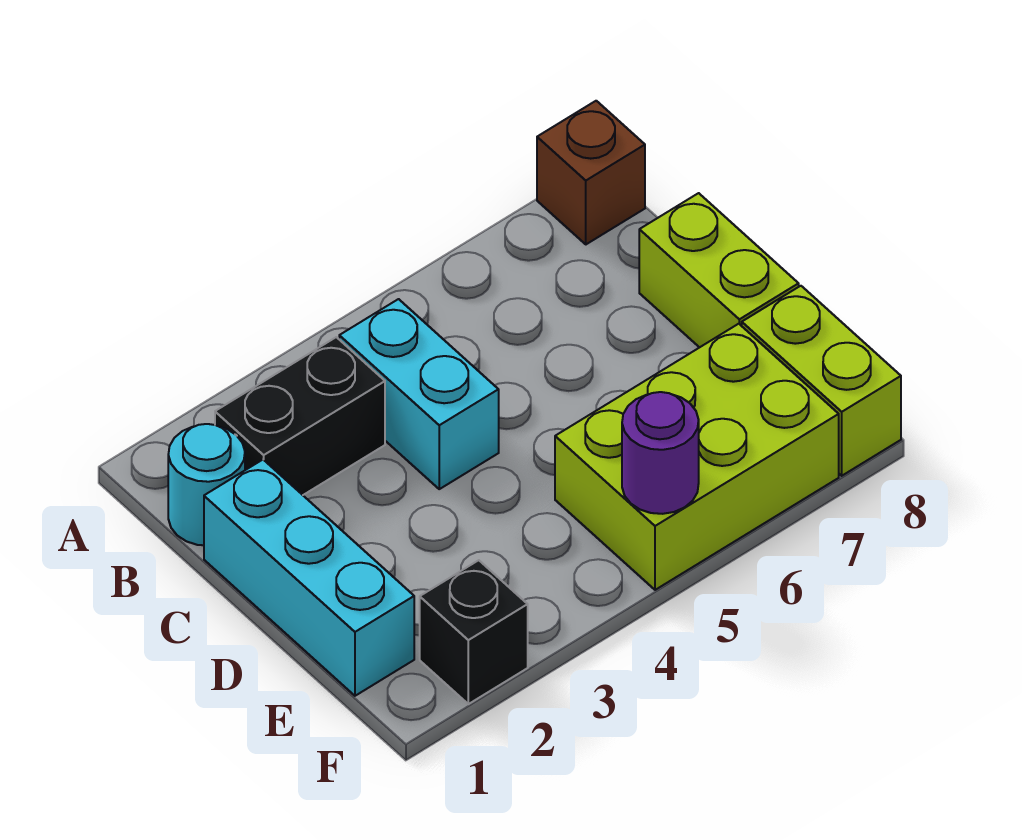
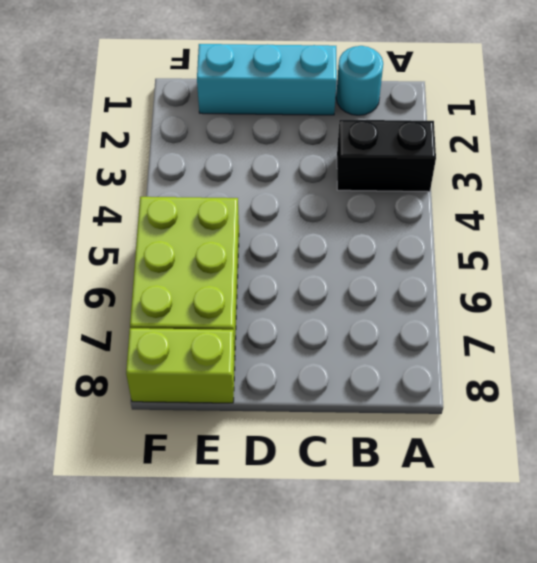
black 1x2 brick [337,120,436,192] -> black 1x2 brick turned to [215,337,385,495]
none -> brown 1x1 brick [537,101,645,244]
none -> cyan 1x2 brick [339,299,499,489]

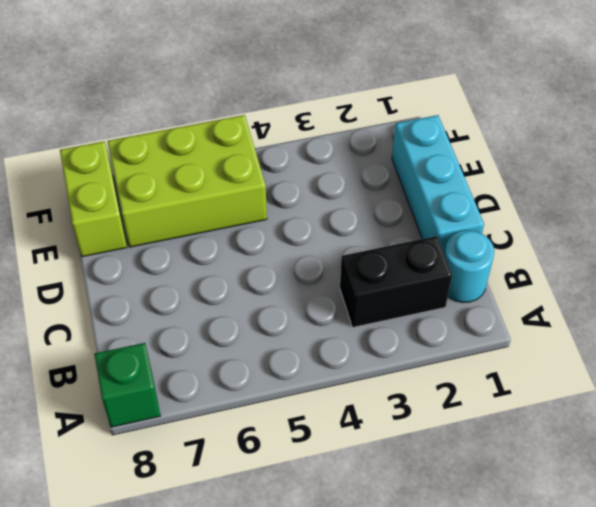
green 1x1 brick [94,343,161,427] -> brown 1x1 brick [537,101,645,244]
none -> cyan 1x2 brick [339,299,499,489]
none -> lime 1x2 brick [639,193,799,348]

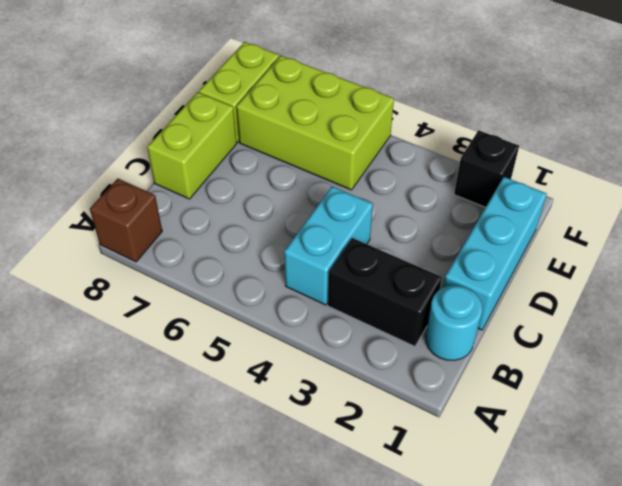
none -> purple 1x1 round brick [622,392,699,514]

